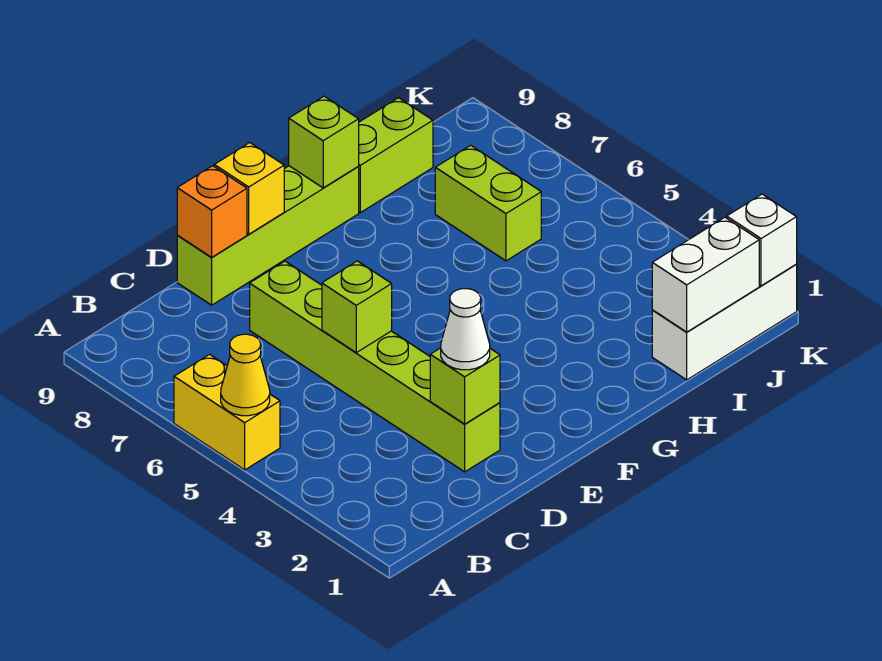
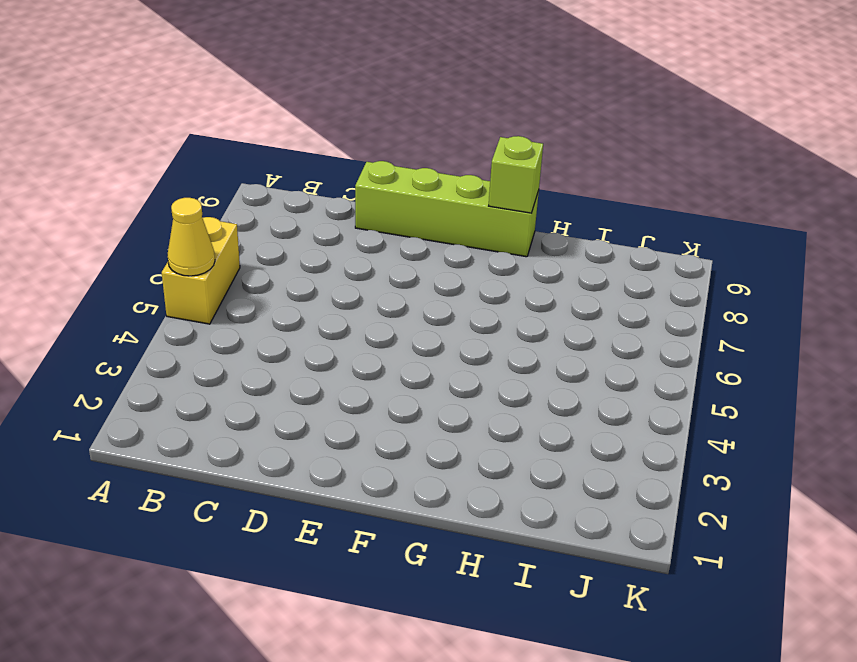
none -> lime 1x6 brick [250,261,500,472]
none -> lime 1x2 brick [358,98,433,212]
none -> white 1x3 brick [652,265,797,380]

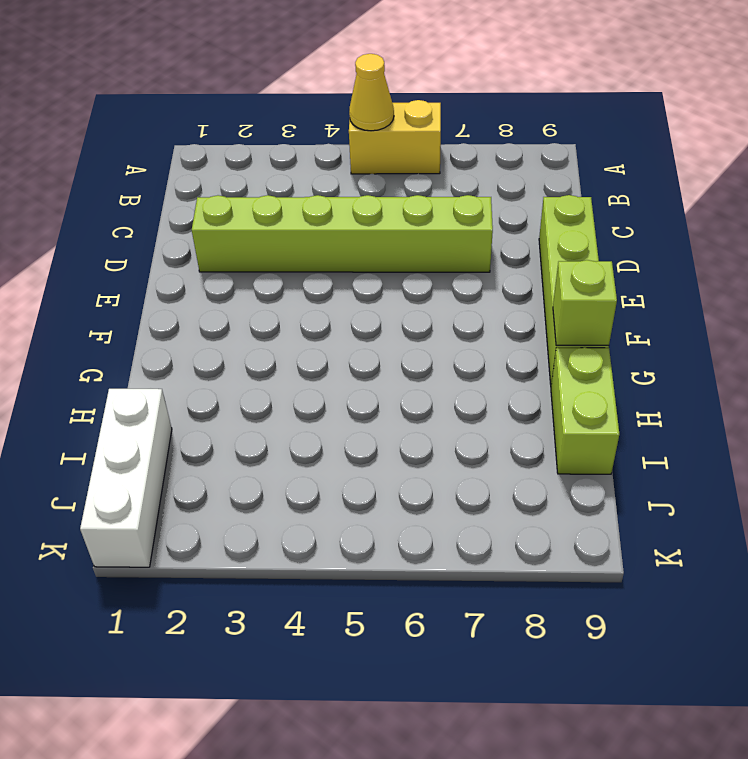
none -> lime 1x2 brick [435,145,541,261]
none -> lime 1x1 brick [430,348,500,424]
none -> lime 1x1 brick [322,261,392,353]

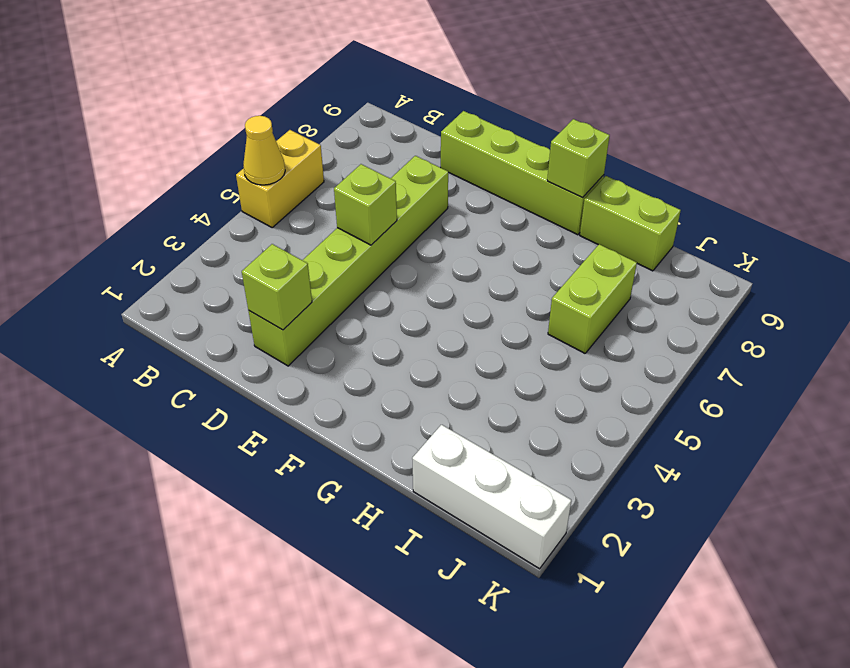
none -> orange 1x1 brick [177,166,247,258]
none -> yellow 1x1 brick [214,143,284,234]
none -> white 1x2 brick [652,217,759,332]

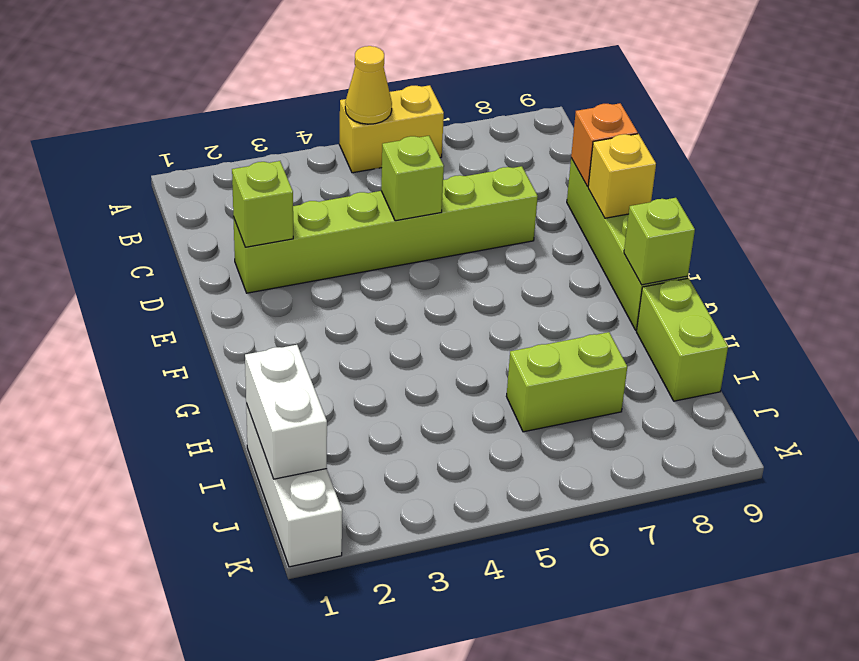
none -> white 1x1 brick [727,194,797,286]
none -> white 1x1 cone [441,288,490,370]

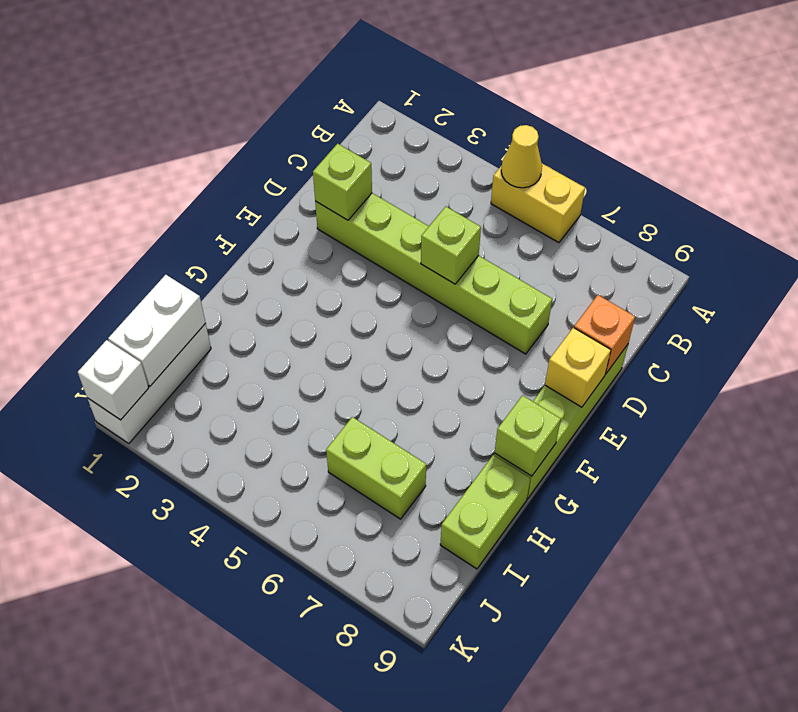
none -> white 1x1 cone [441,288,490,370]

